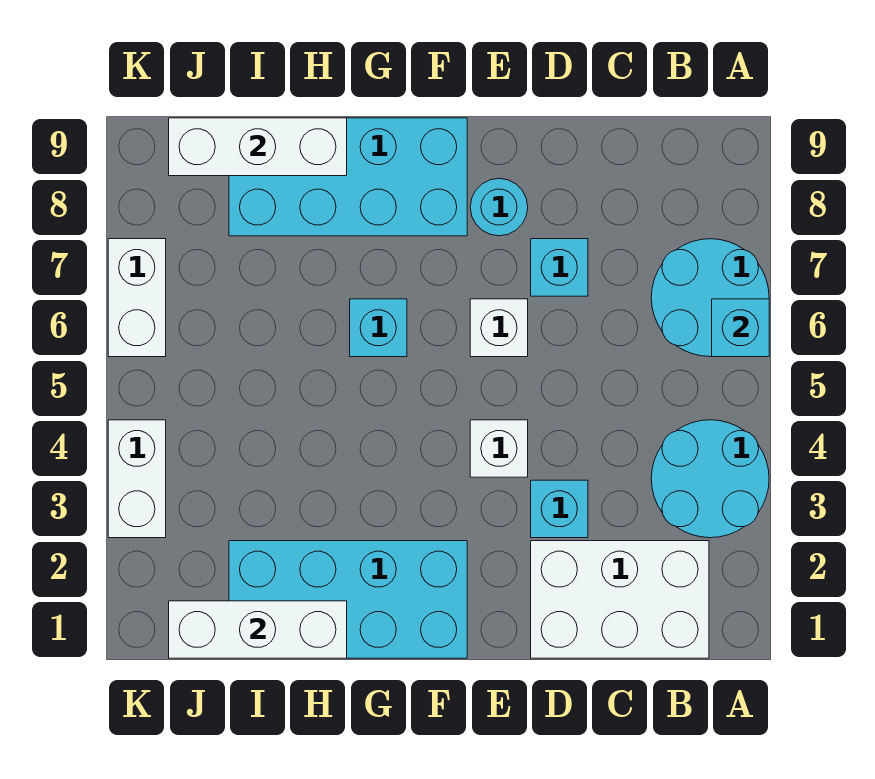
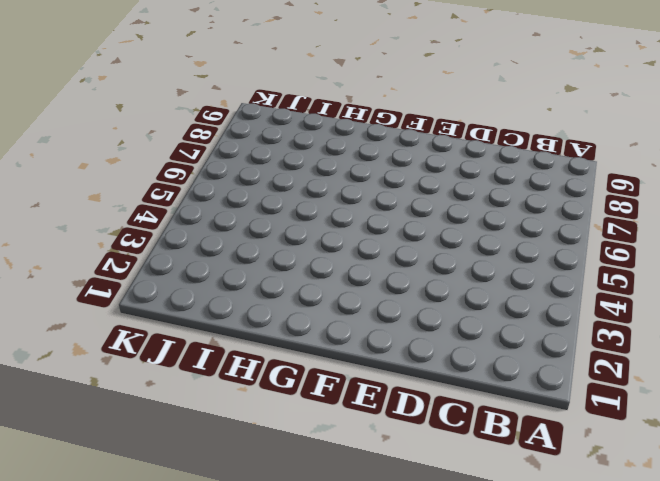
none -> cyan 2x2 round brick [651,420,769,538]
none -> cyan 2x2 round brick [651,239,769,357]
none -> white 2x3 brick [531,541,709,658]

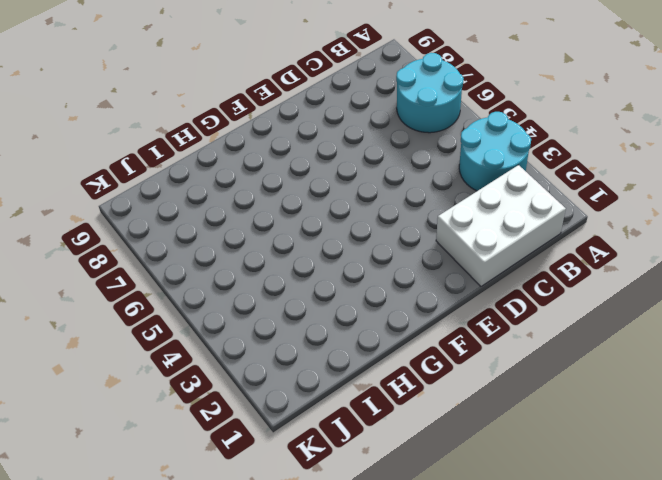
none -> cyan 1x1 brick [531,480,588,538]
none -> cyan 1x1 brick [531,239,588,296]
none -> white 1x1 brick [470,420,528,477]

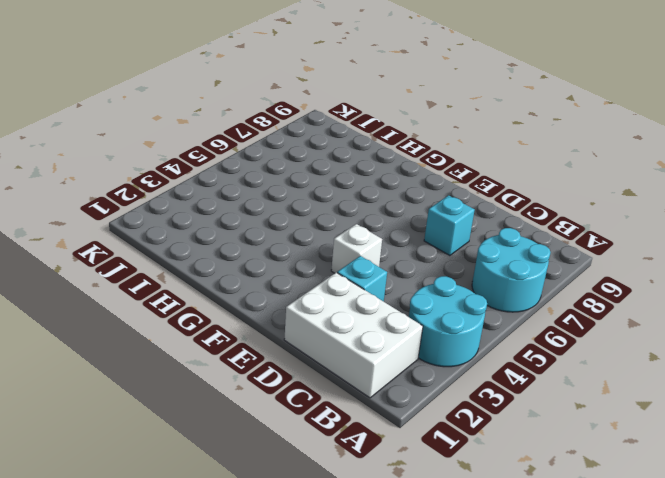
none -> white 1x1 brick [470,299,528,357]
none -> cyan 1x1 round brick [470,178,528,236]
none -> cyan 2x4 brick [229,541,467,658]

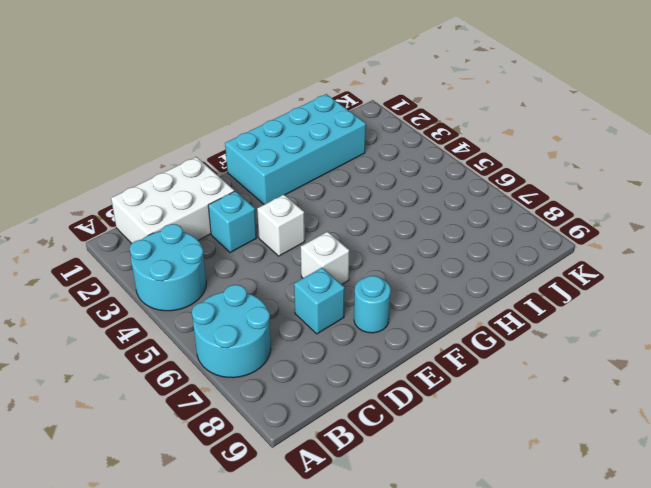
none -> cyan 2x4 brick [229,118,467,236]
none -> cyan 1x1 brick [350,299,407,357]
none -> white 1x2 brick [108,420,166,538]

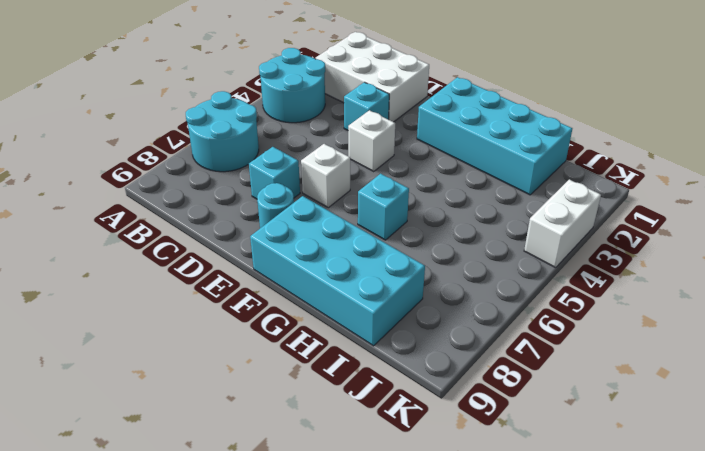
none -> white 1x2 brick [108,239,166,357]
none -> cyan 1x1 brick [712,299,769,357]
none -> white 1x3 brick [169,601,347,658]

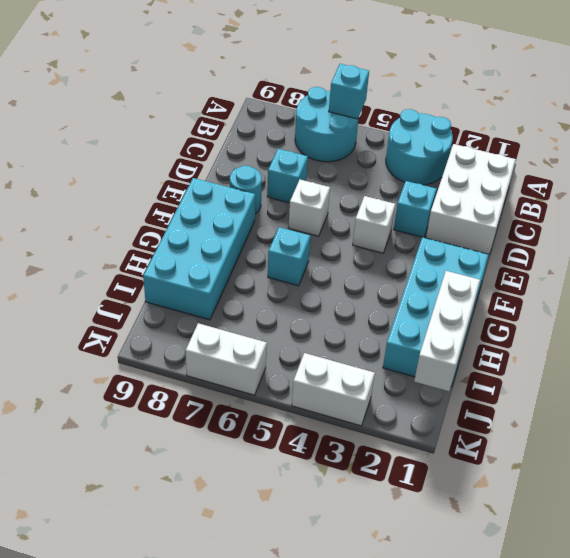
none -> white 1x3 brick [169,118,347,176]

